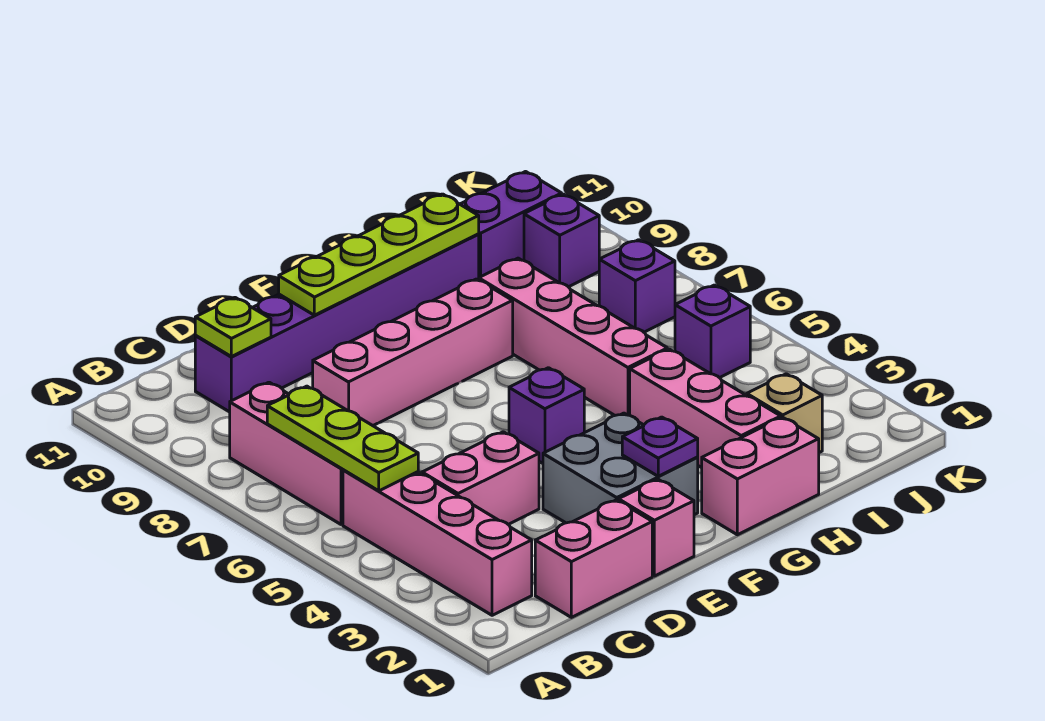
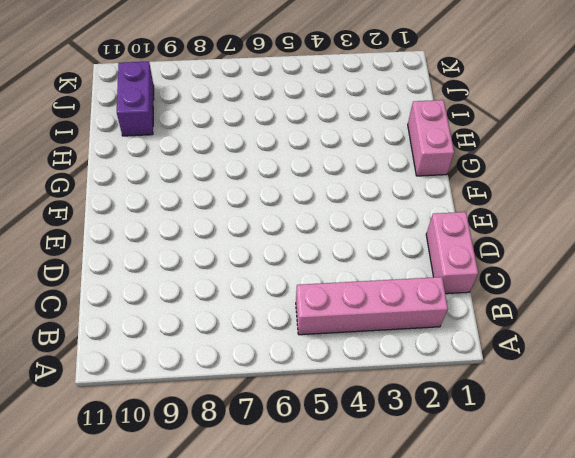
none -> pink 1x3 brick [230,382,343,524]
none -> pink 1x2 brick [422,432,539,524]
none -> purple 1x6 brick [195,234,479,412]

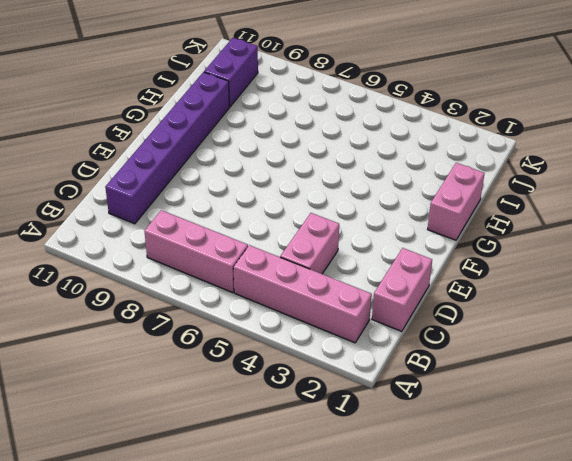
none -> pink 1x4 brick [313,279,513,426]
none -> pink 1x1 brick [619,479,694,576]
none -> grey 2x2 brick [543,413,698,523]

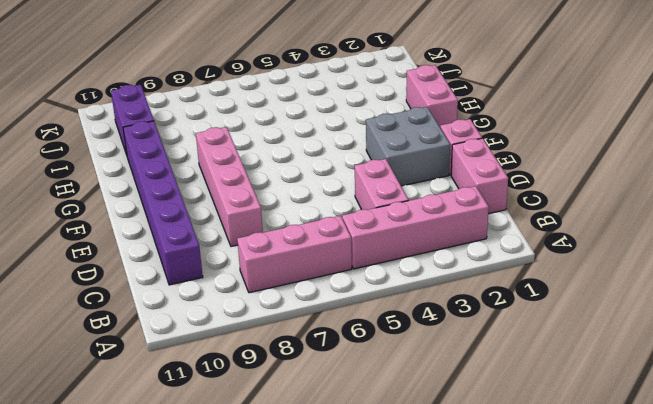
none -> purple 1x1 brick [509,368,585,463]
none -> pink 1x3 brick [630,349,781,468]
none -> pink 1x4 brick [479,258,667,415]

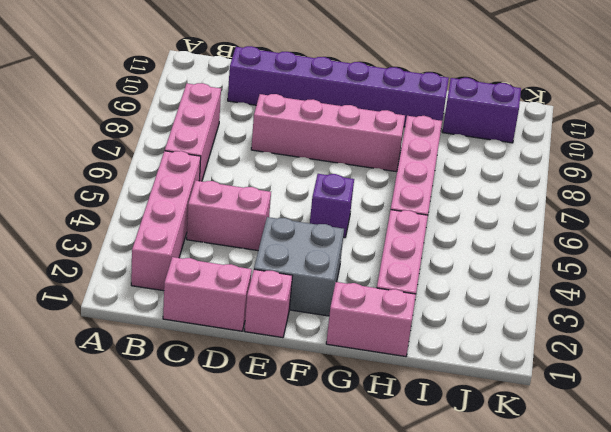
none -> tan 1x1 brick [747,374,822,453]
none -> purple 1x1 brick [675,285,750,378]
none -> purple 1x1 brick [599,240,675,332]

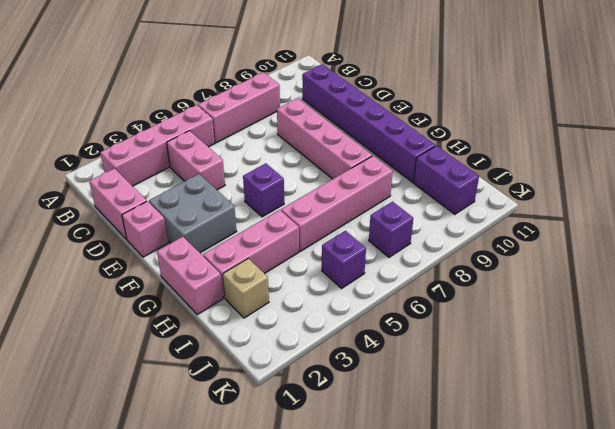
none -> purple 1x1 brick [524,194,599,287]
none -> lime 1x3 plate [267,386,418,491]
none -> lime 1x1 plate [195,298,271,357]

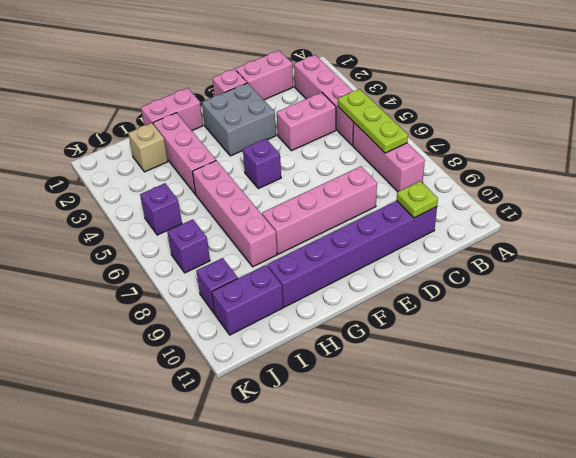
none -> lime 1x4 plate [279,194,479,315]
none -> purple 1x1 plate [622,417,698,476]

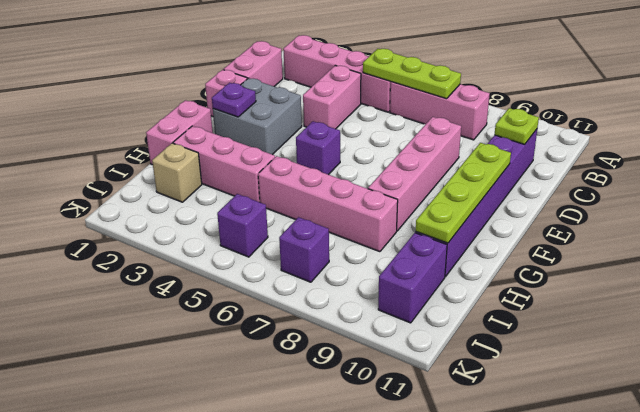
none -> purple 1x1 brick [524,194,599,287]

